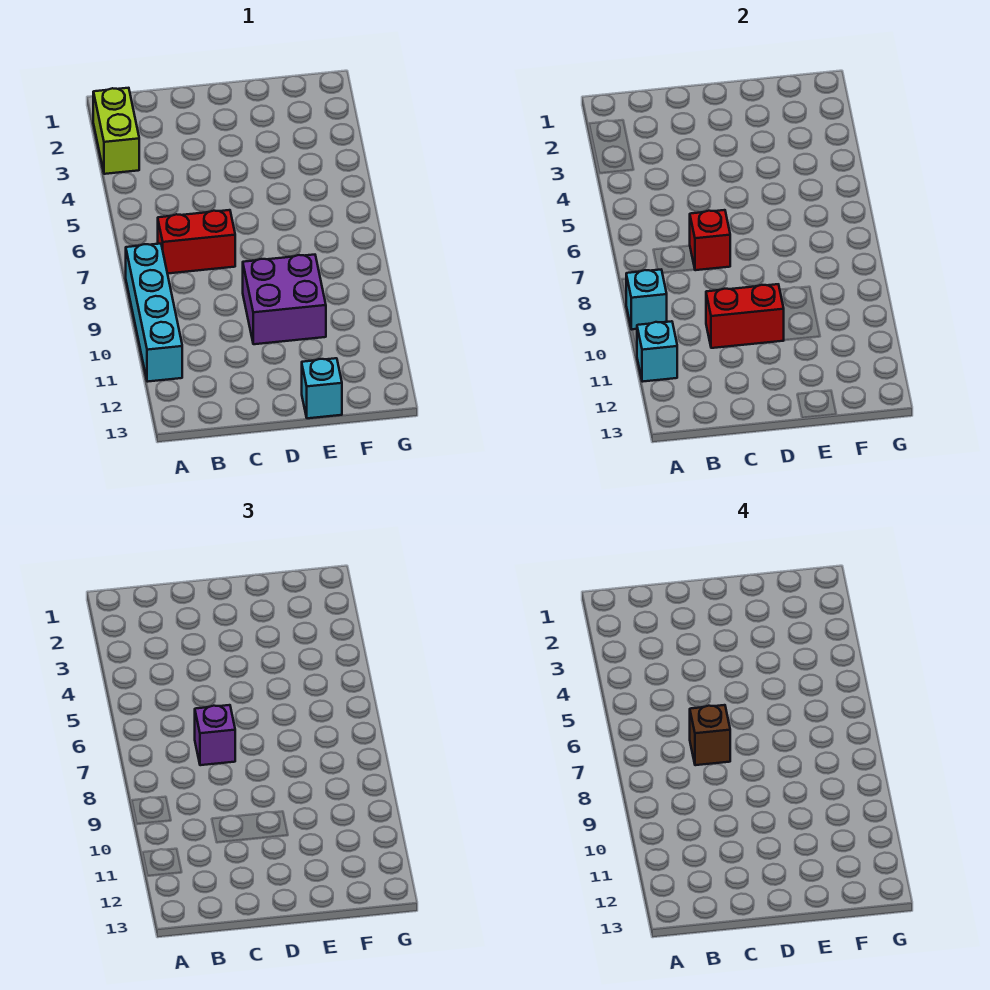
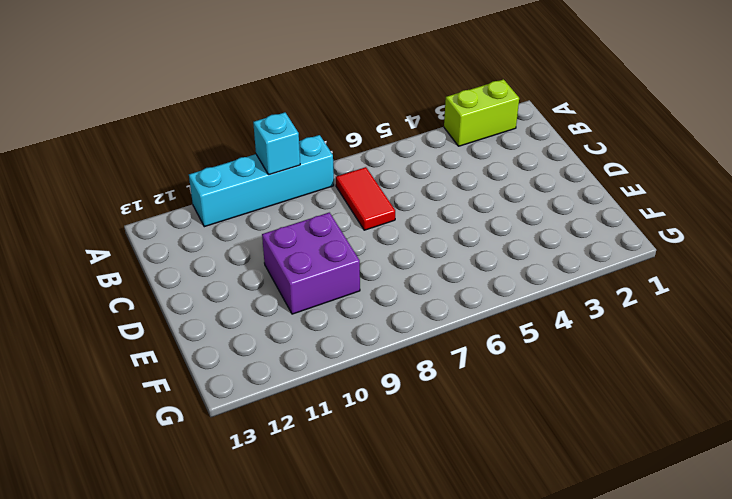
red 1x2 tile [336,167,395,230] -> red 1x2 brick [158,210,235,274]
none -> cyan 1x1 brick [302,358,342,418]
none -> cyan 1x1 brick [637,321,677,382]

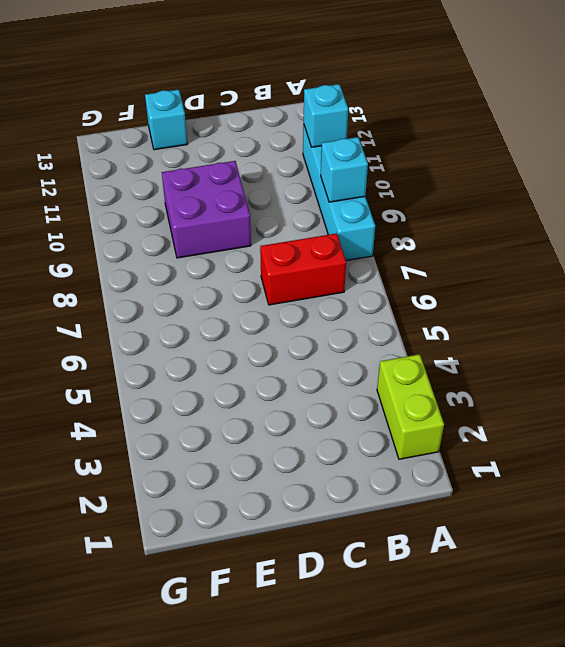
none -> red 1x1 brick [690,210,730,270]
none -> red 1x2 brick [706,284,784,348]

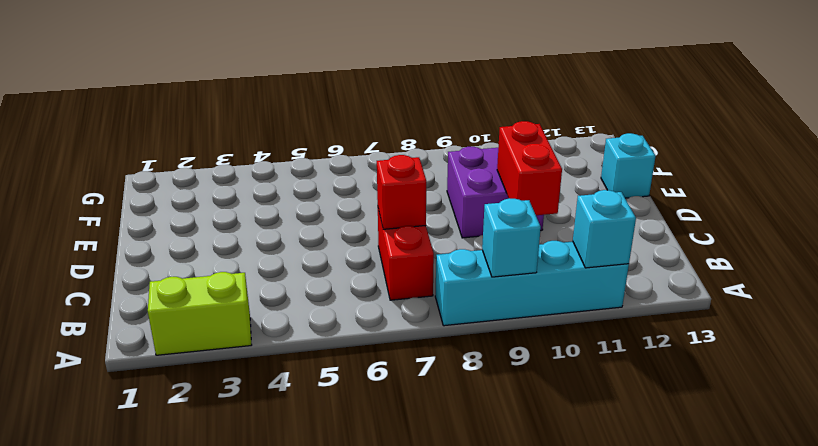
none -> purple 1x1 brick [195,705,235,765]
none -> brown 1x1 brick [690,705,730,765]

